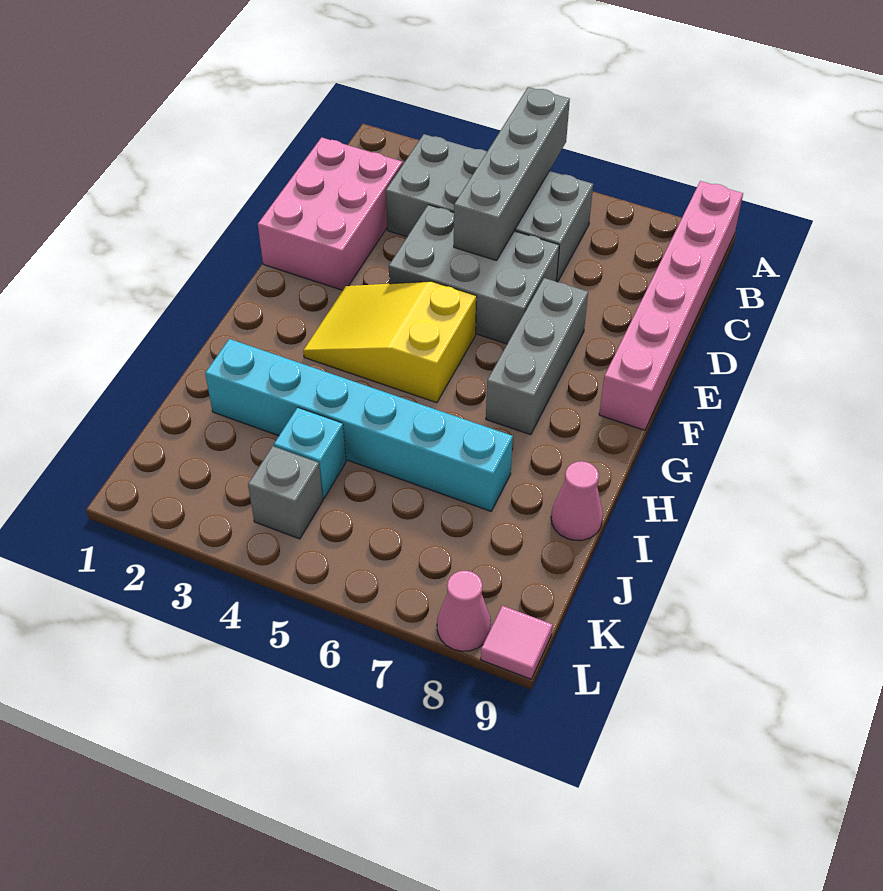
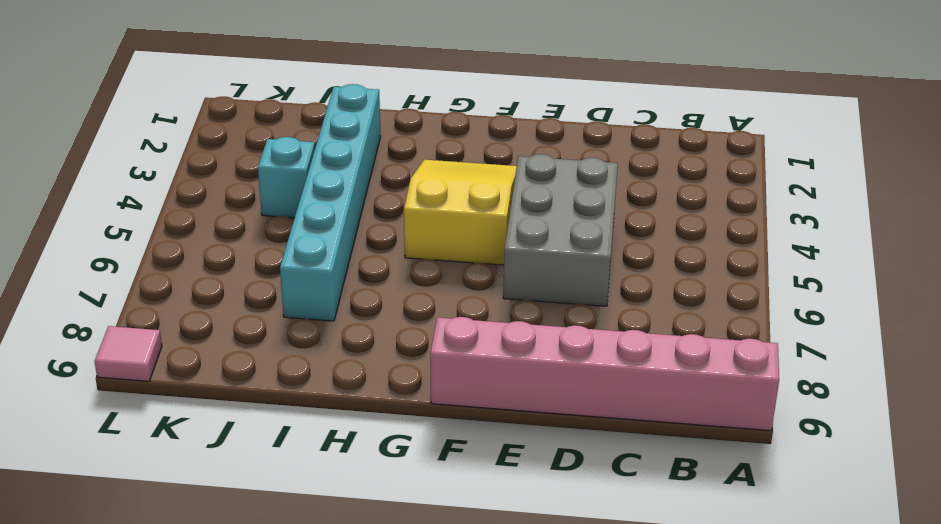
none -> grey 2x4 brick [386,134,593,282]
none -> pink 2x3 brick [258,137,403,290]
none -> grey 1x3 brick [486,278,588,435]

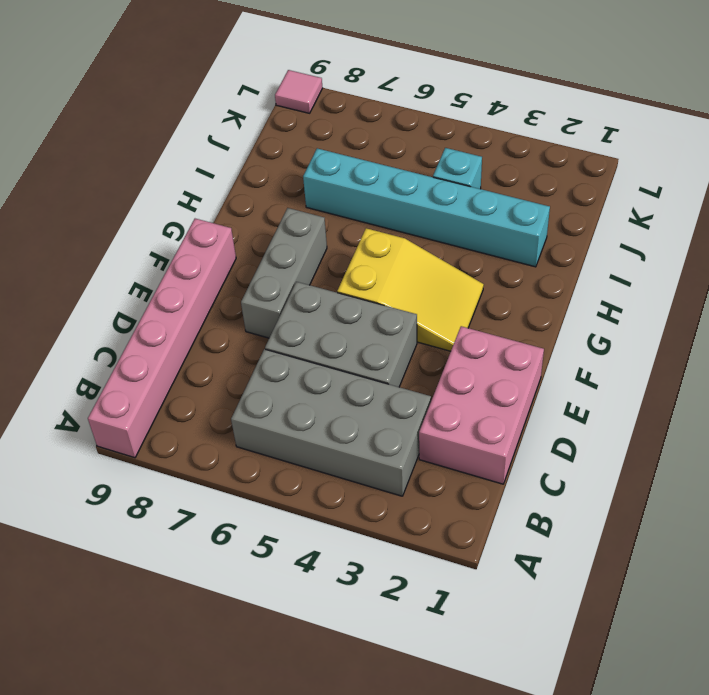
none -> pink 1x1 cone [551,461,603,540]
none -> grey 1x1 brick [248,446,323,539]
none -> pink 1x1 cone [437,571,491,651]

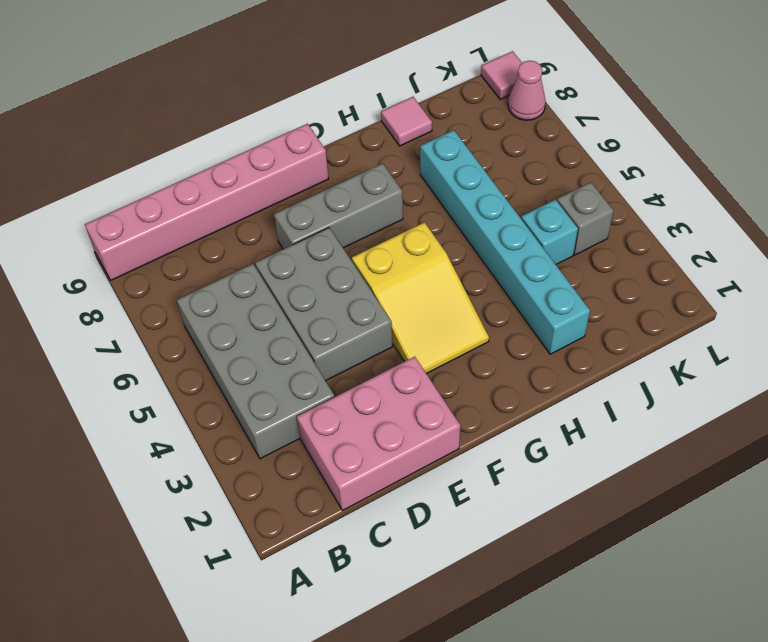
pink 1x1 tile [381,97,432,146] -> pink 1x1 cone [551,461,603,540]
none -> grey 1x4 brick [454,87,570,261]

